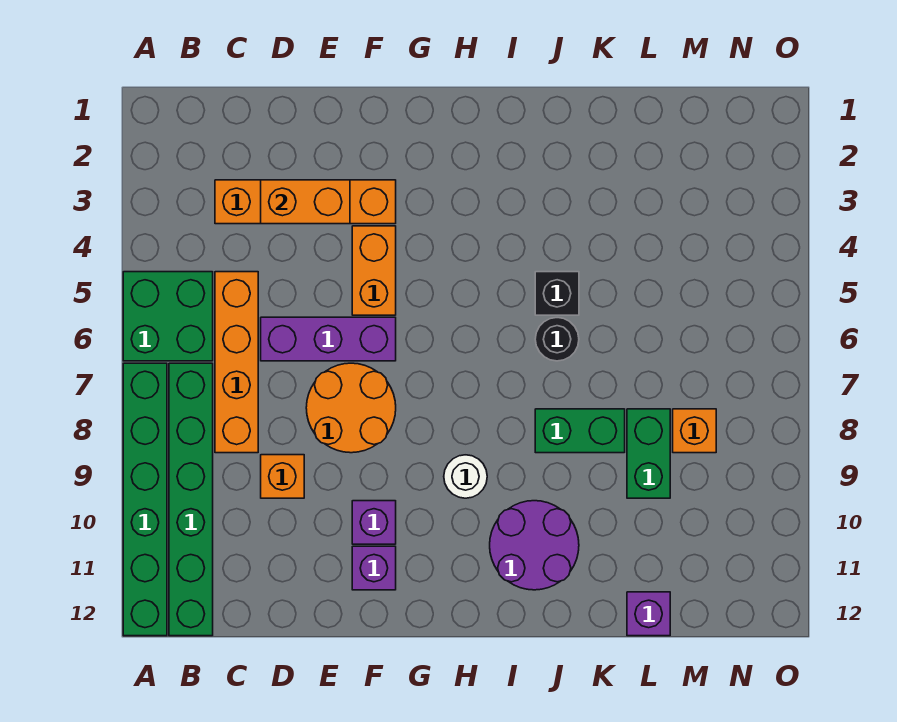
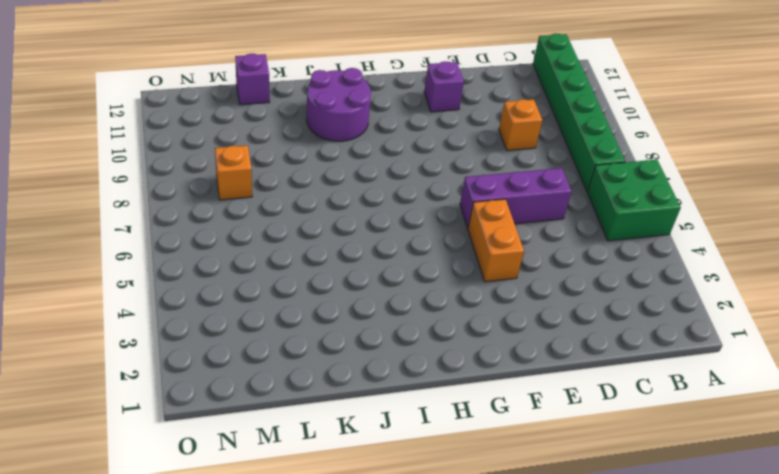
none -> green 1x6 brick [123,363,167,636]
none -> orange 1x4 brick [215,180,396,224]
none -> orange 1x4 brick [215,272,258,453]

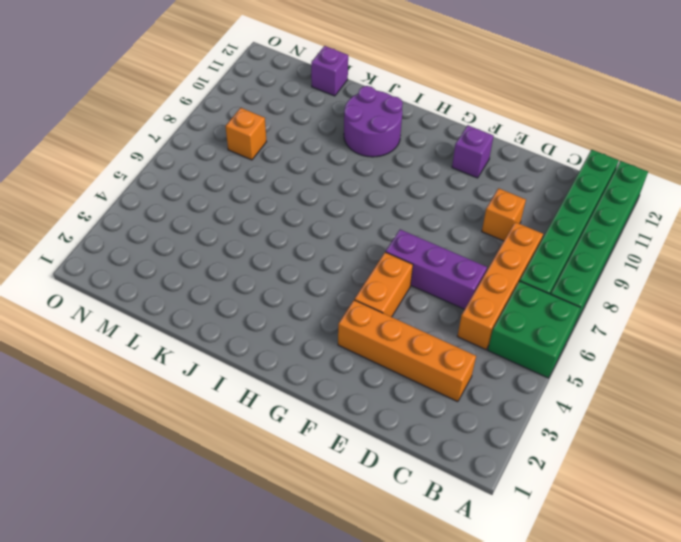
none -> orange 2x2 round brick [306,363,396,453]
none -> purple 1x1 brick [352,501,396,544]
none -> white 1x1 round brick [444,455,487,498]

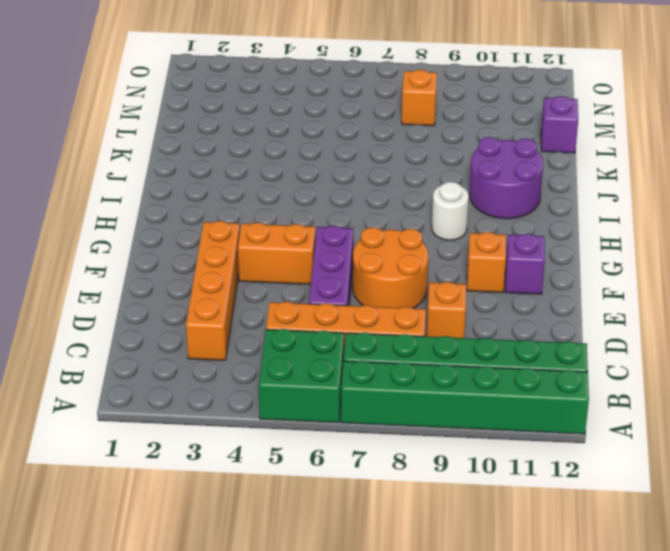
orange 1x1 brick [467,232,506,293] -> purple 1x1 brick [352,501,396,544]
none -> black 1x1 brick [535,272,579,315]
none -> black 1x1 round brick [535,318,579,361]
none -> green 1x2 brick [535,409,625,453]

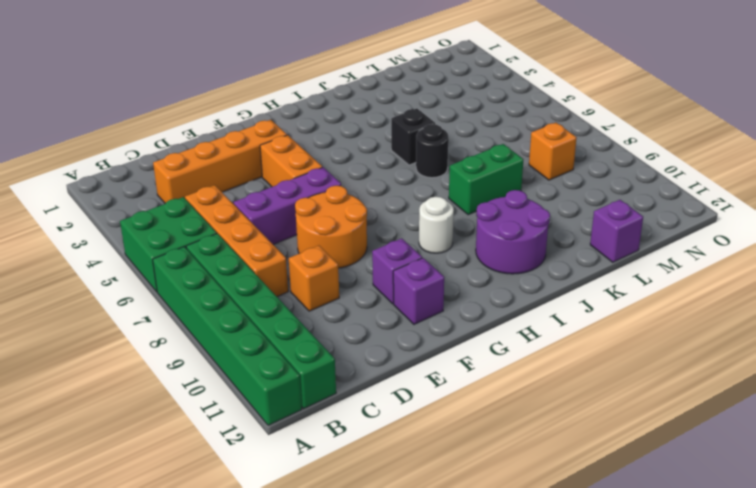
none -> green 1x2 brick [627,409,670,498]
none -> orange 1x2 brick [261,180,350,224]

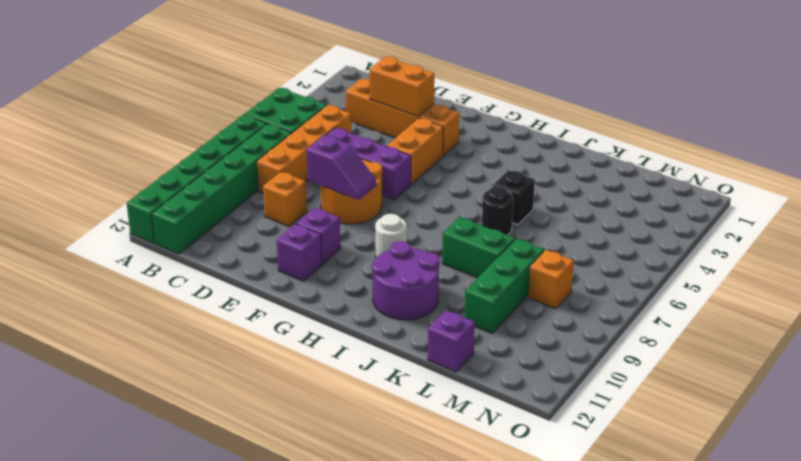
purple 1x2 slope [306,135,376,200] -> none
green 1x3 brick [464,239,544,333] -> green 1x2 brick [627,409,670,498]

